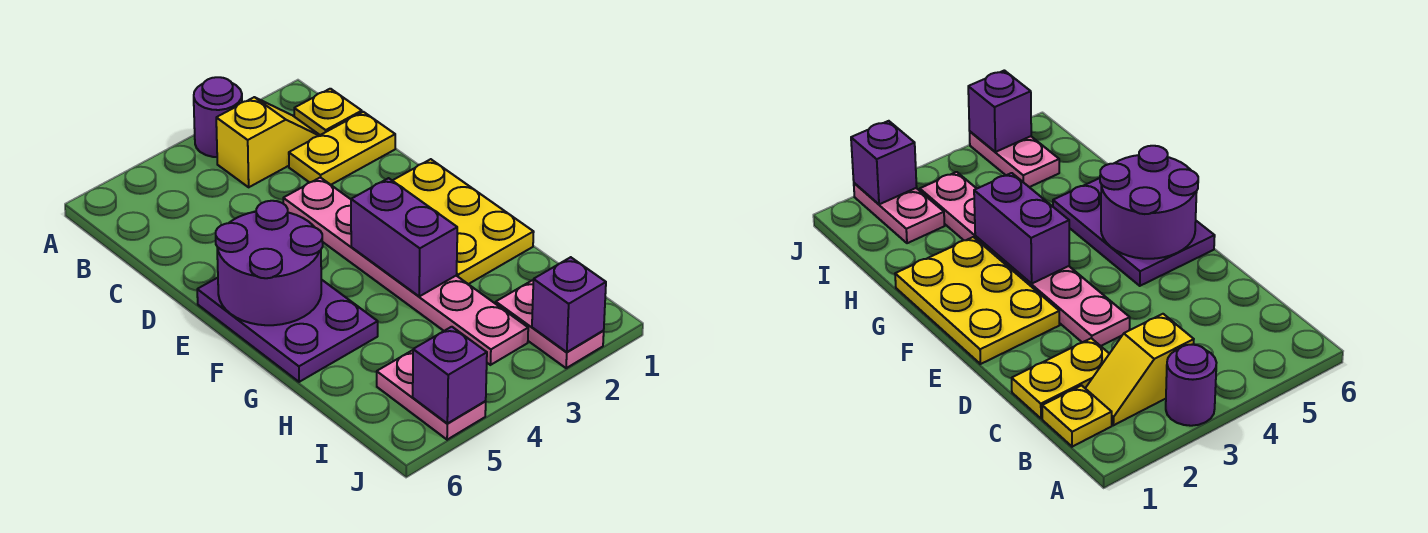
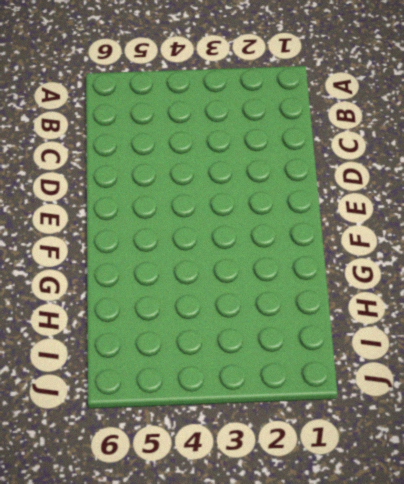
none -> purple 1x1 round brick [194,77,242,157]
none -> yellow 1x1 plate [294,89,362,135]
none -> yellow 1x2 slope [216,97,320,187]

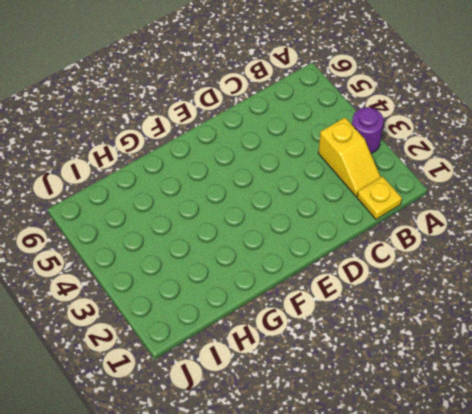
none -> yellow 1x2 plate [289,112,395,185]
none -> pink 1x6 plate [283,177,528,365]
none -> yellow 2x3 plate [393,159,534,284]

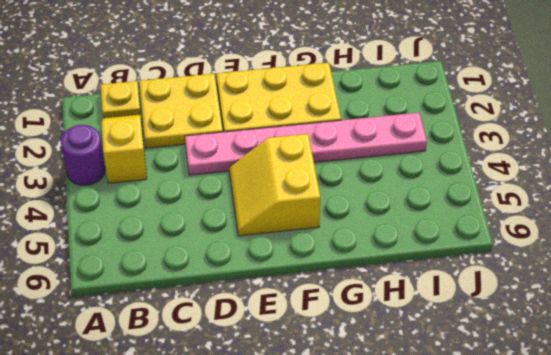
yellow 2x2 plate [139,74,223,148] -> yellow 1x2 plate [289,112,395,185]
yellow 2x2 slope [229,134,320,236] -> purple 2x3 plate [197,278,378,382]
none -> pink 1x2 plate [496,280,604,368]
none -> pink 1x2 plate [377,350,486,440]
none -> purple 2x2 round brick [216,201,323,325]

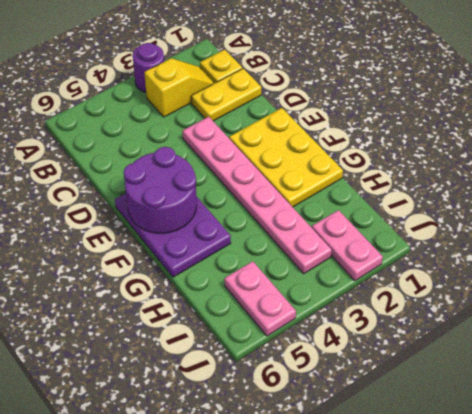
none -> purple 1x2 brick [351,178,457,296]
none -> purple 1x1 brick [532,257,606,352]
none -> purple 1x1 brick [413,327,487,423]

